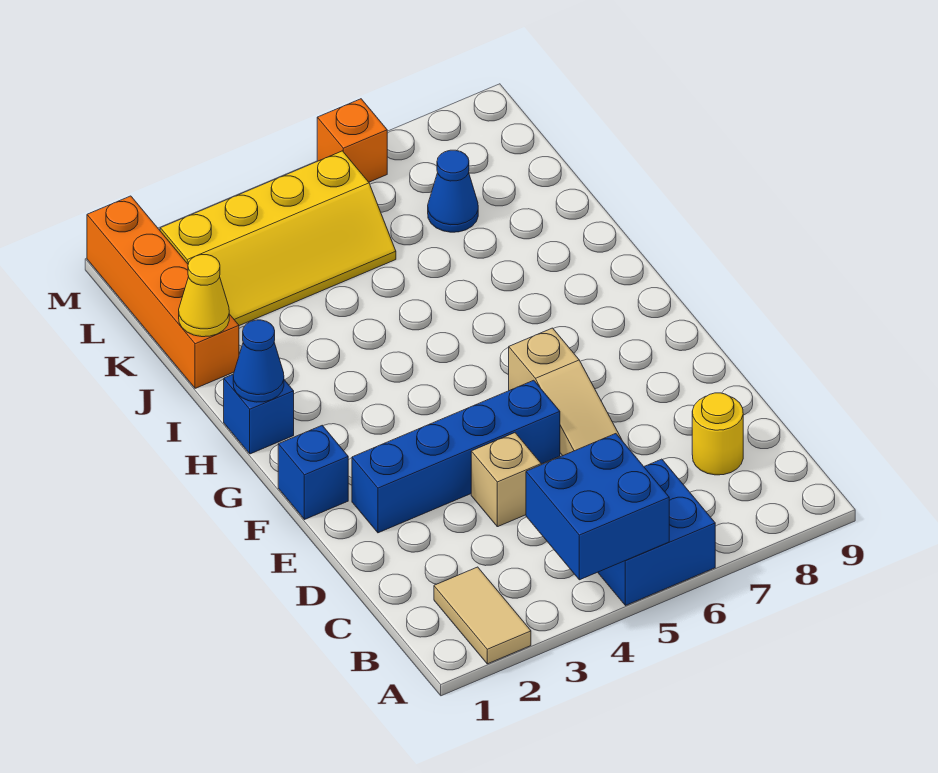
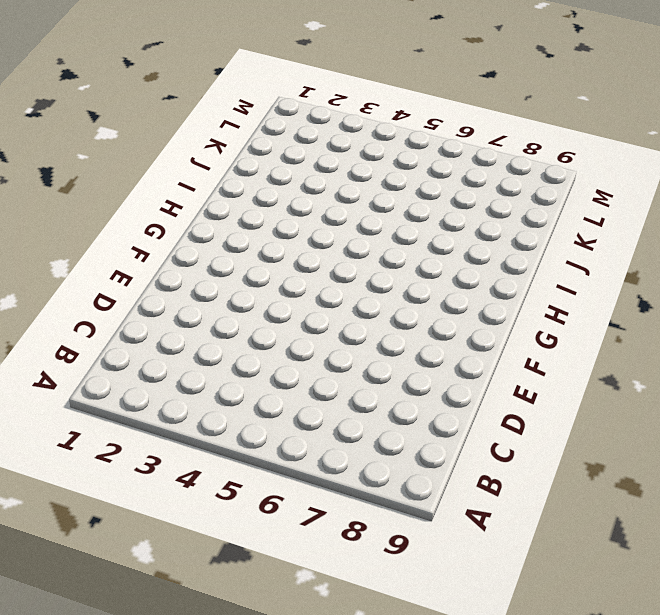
none -> tan 1x2 tile [434,567,531,664]
none -> blue 2x2 brick [598,459,715,606]
none -> yellow 1x1 round brick [692,393,743,475]

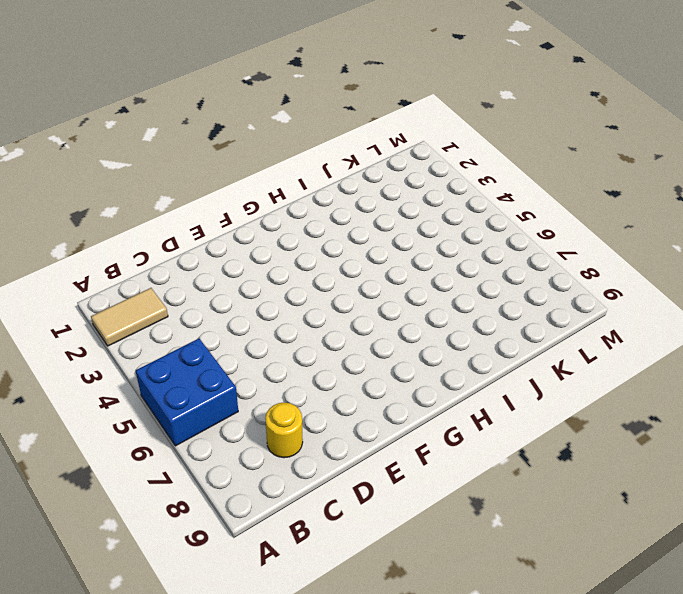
none -> tan 1x1 brick [471,433,541,527]
none -> tan 1x3 slope [509,328,622,456]
none -> blue 1x4 brick [352,380,560,533]

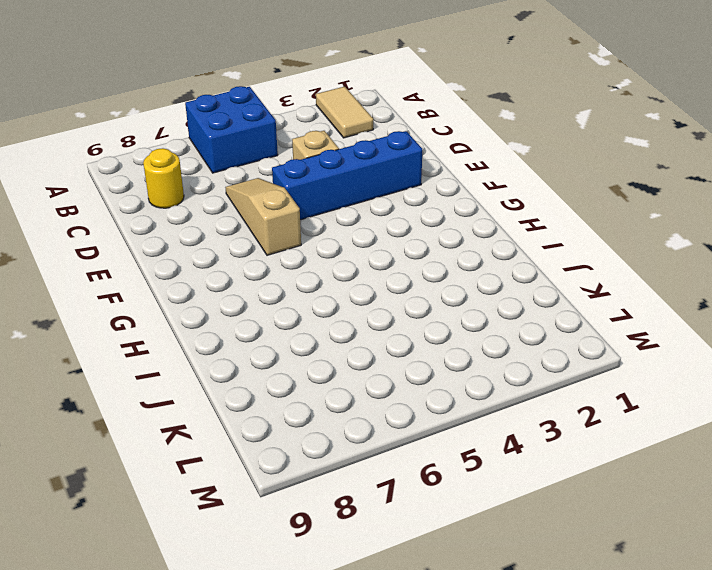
none -> blue 1x1 brick [278,426,348,520]
none -> blue 1x1 brick [224,375,294,454]
none -> orange 1x4 brick [87,196,239,388]

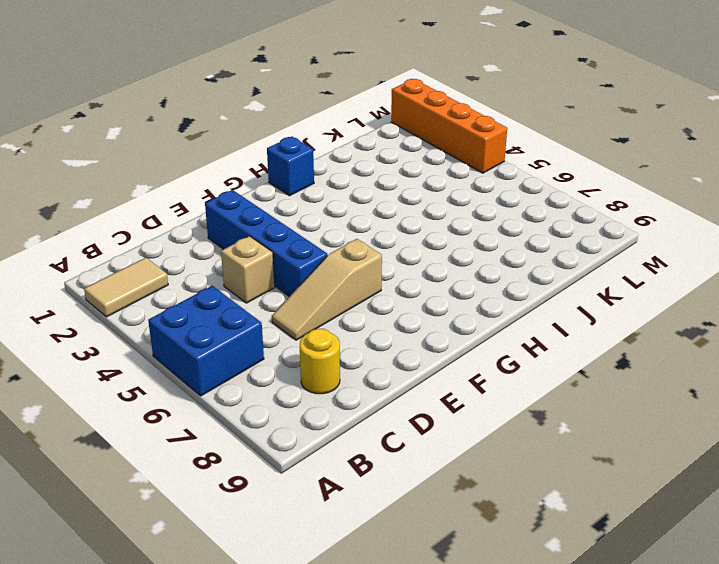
orange 1x4 brick [391,79,507,173] -> orange 1x4 brick turned to [87,196,239,388]
none -> blue 1x1 brick [278,426,348,520]
none -> yellow 2x4 slope [160,151,396,326]
none -> blue 1x1 cone [428,150,478,232]

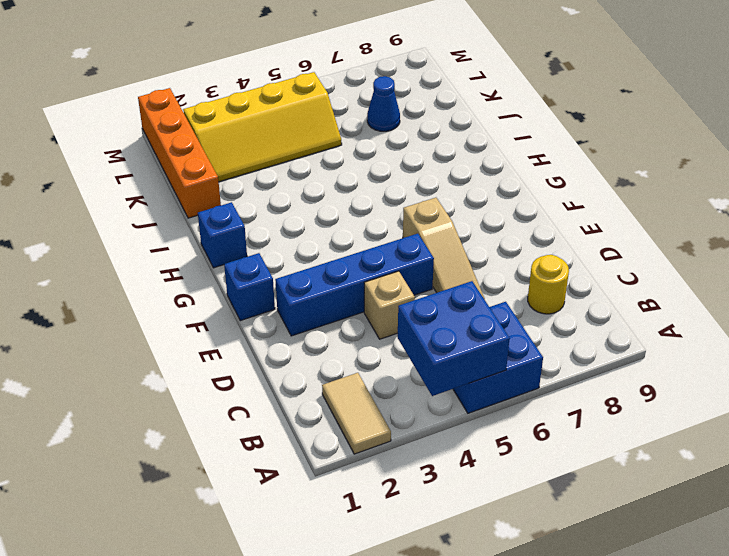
none -> orange 1x1 brick [317,99,387,182]
none -> blue 1x1 cone [233,320,284,402]
none -> yellow 1x1 cone [179,255,229,337]

